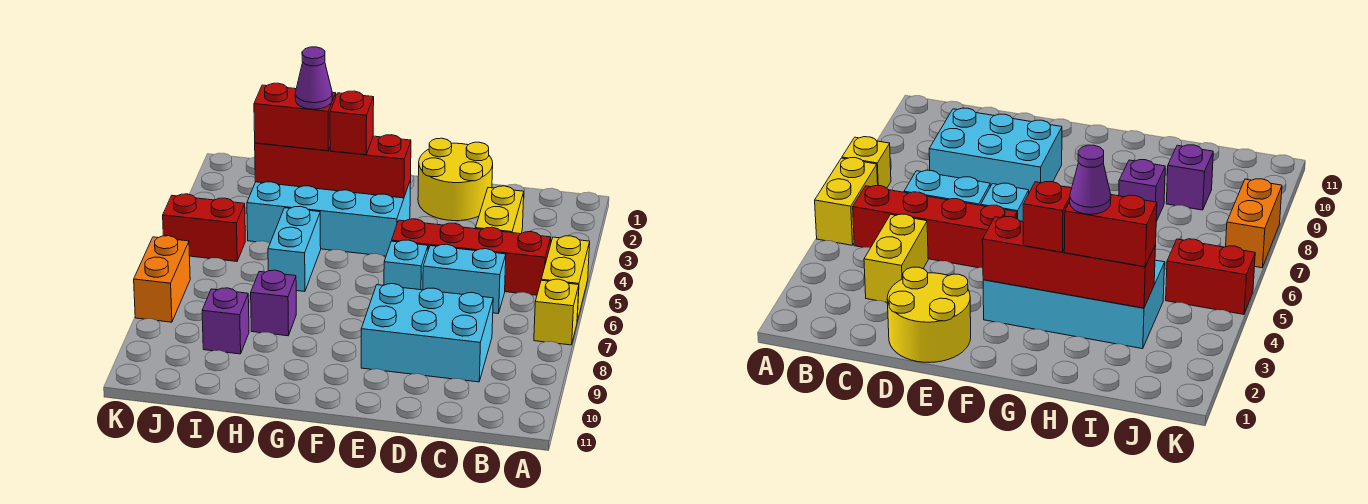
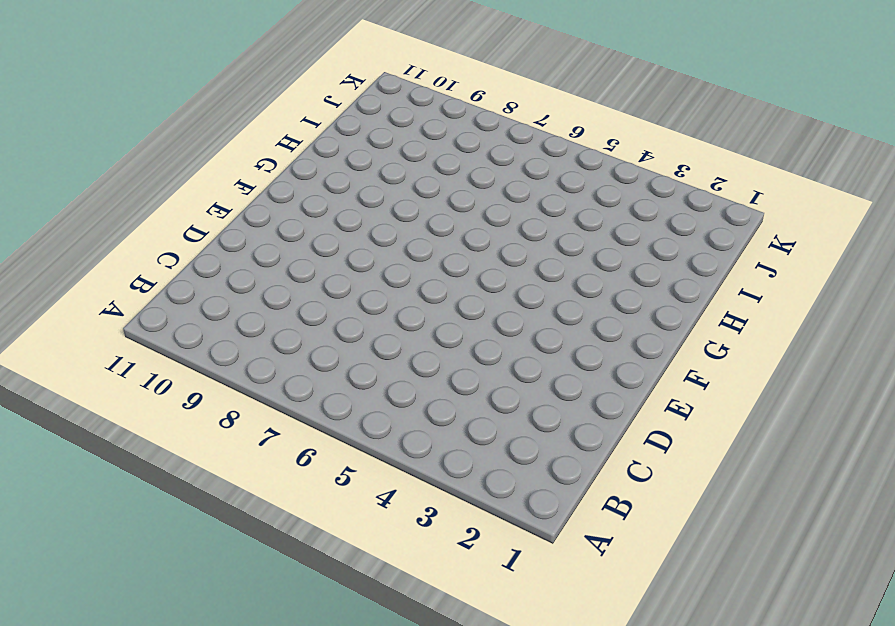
none -> yellow 1x2 brick [541,236,590,321]
none -> yellow 1x1 brick [534,279,579,345]
none -> red 1x4 brick [392,219,551,295]

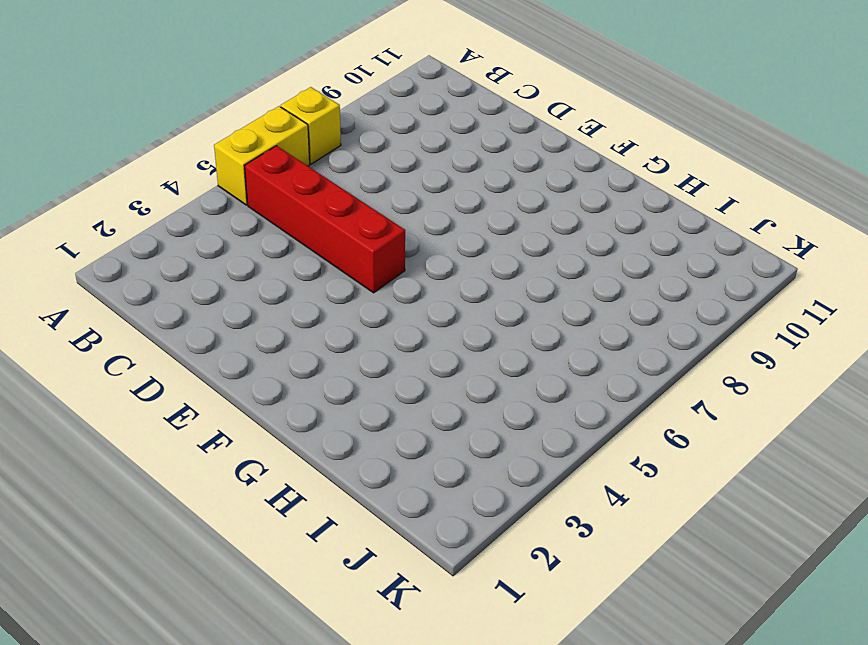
none -> yellow 1x2 brick [475,186,524,234]
none -> cyan 1x2 brick [423,244,506,313]
none -> cyan 2x3 brick [361,284,493,382]

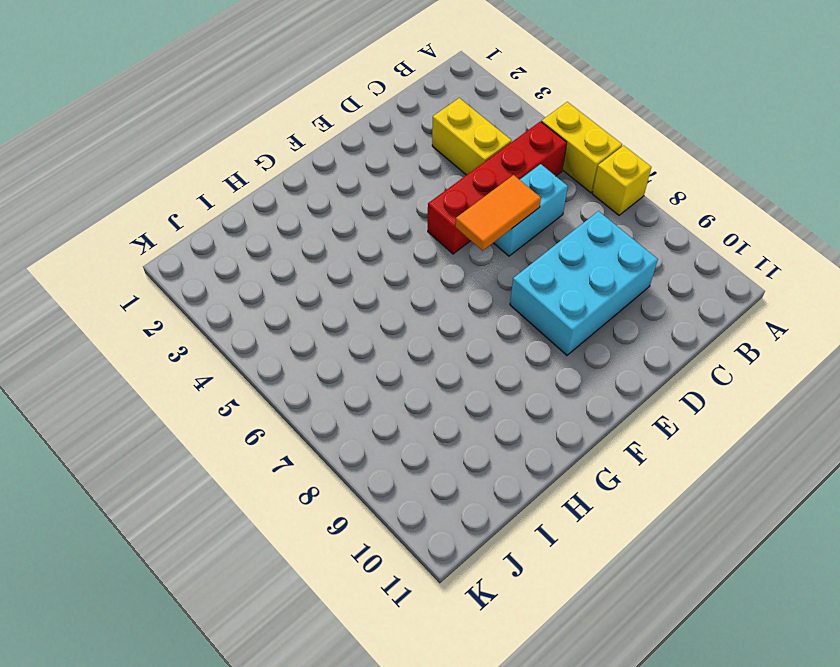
orange 1x2 tile [456,175,541,251] -> none
none -> yellow 2x2 round brick [418,138,493,221]
none -> cyan 1x1 brick [384,240,428,290]
none -> cyan 2x4 brick [247,180,411,256]

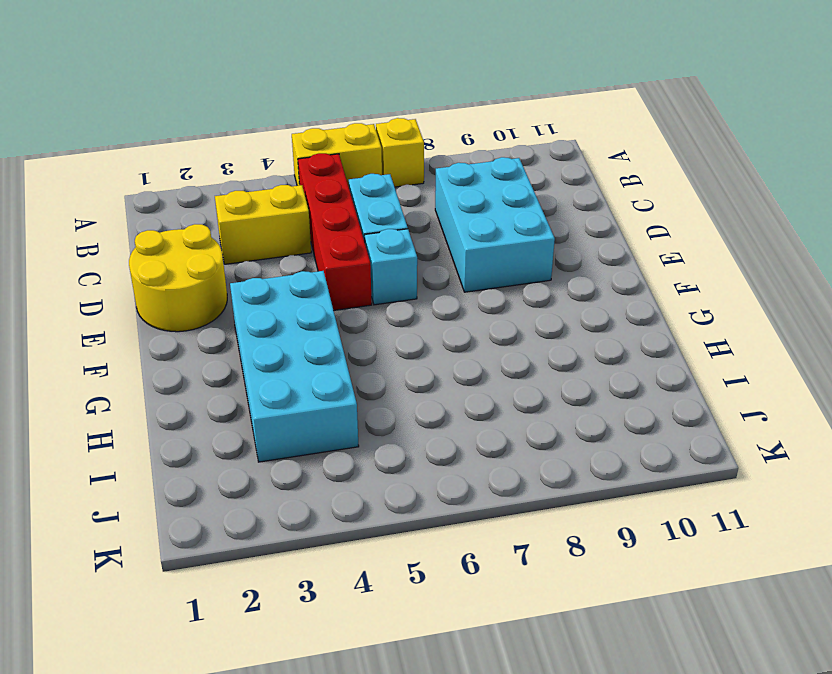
none -> cyan 1x2 brick [268,206,321,292]
none -> purple 1x1 brick [251,270,296,336]
none -> purple 1x1 brick [202,288,249,354]

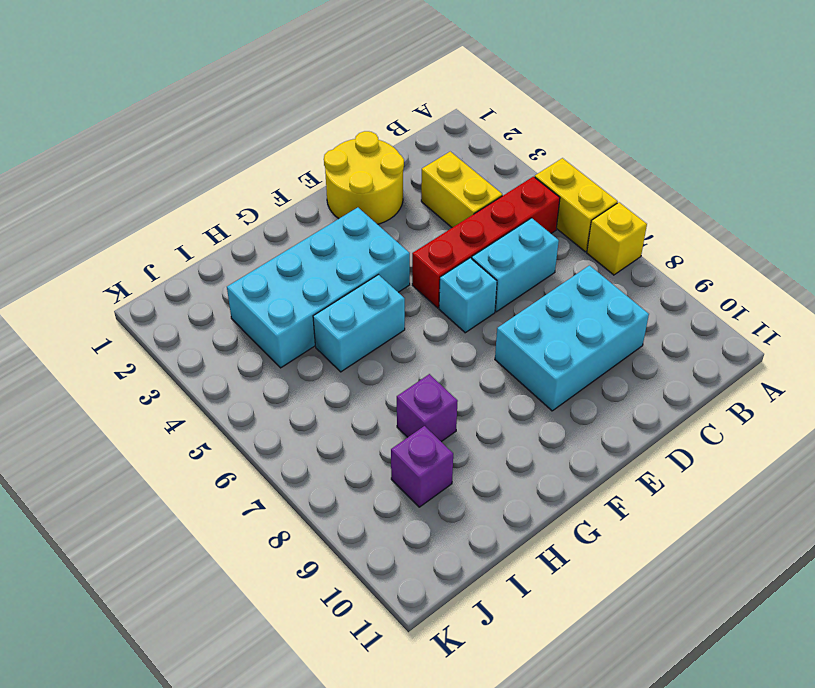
cyan 1x2 brick [313,275,405,372] -> cyan 1x2 brick turned to [268,206,321,292]
none -> red 1x2 brick [163,194,245,261]
none -> orange 1x2 brick [134,236,190,322]
none -> red 1x4 brick [255,135,411,198]

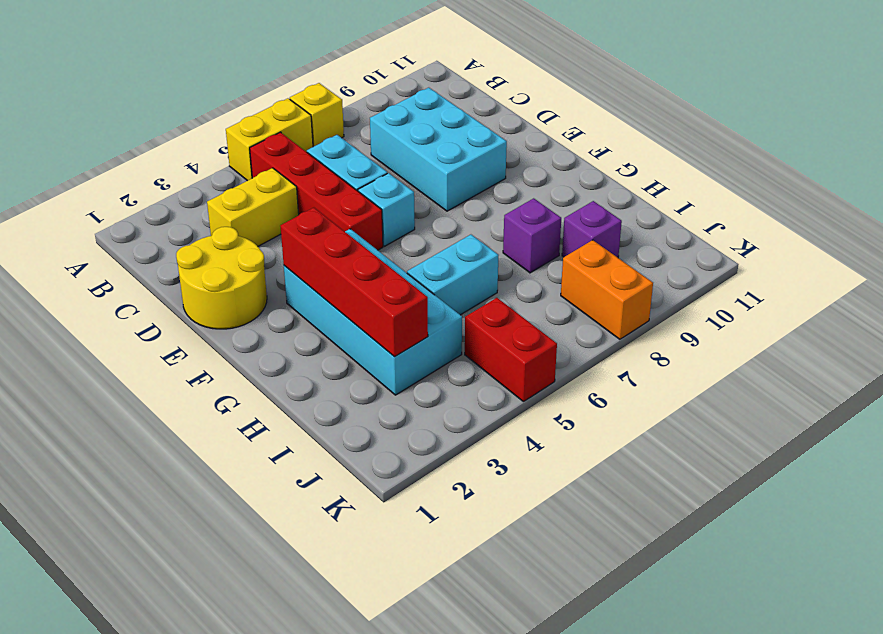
orange 1x2 brick [561,240,653,339] -> orange 1x2 brick turned to [134,236,190,322]
none -> red 1x1 brick [330,91,374,155]
none -> red 1x2 brick [254,83,336,151]
none -> purple 1x1 cone [295,47,332,109]

